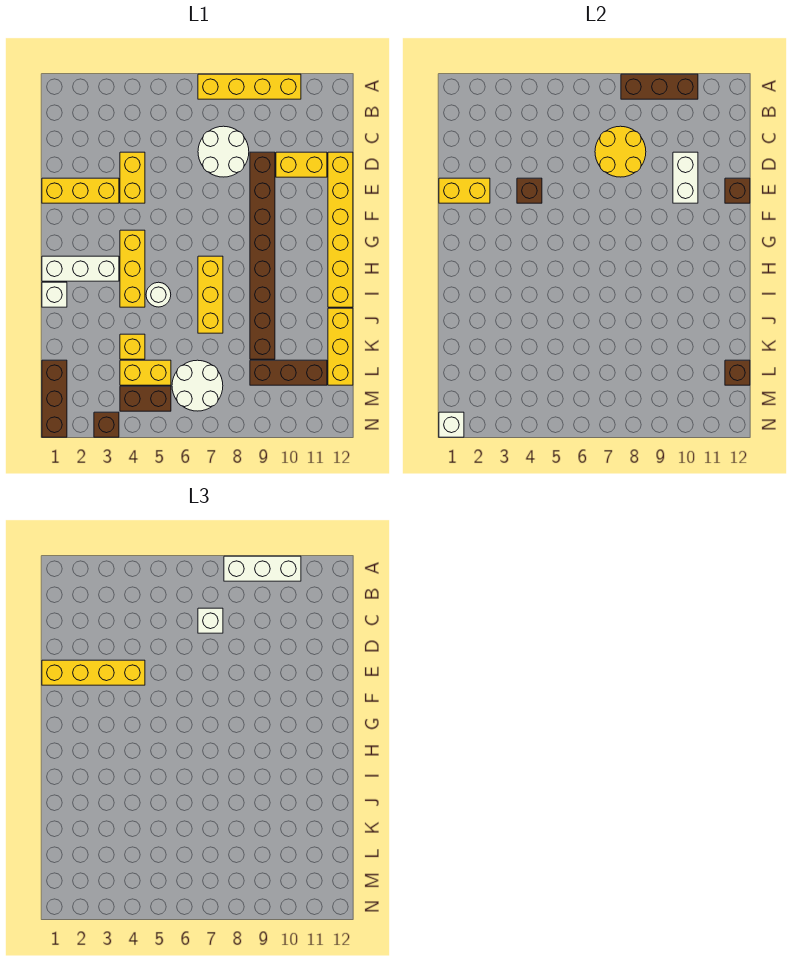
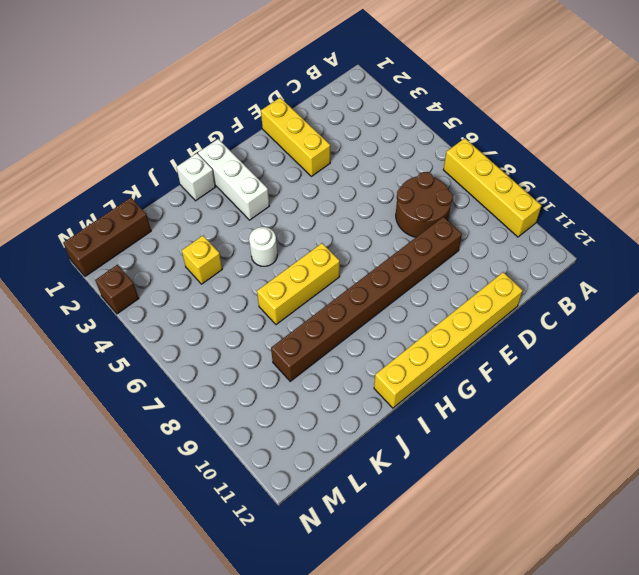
brown 2x2 round brick [396,172,453,237] -> white 2x2 round brick [198,126,249,177]
none -> yellow 1x2 brick [120,152,145,203]
none -> yellow 1x2 brick [276,152,327,177]
none -> yellow 1x3 brick [120,230,145,307]
none -> yellow 1x3 brick [328,308,353,385]

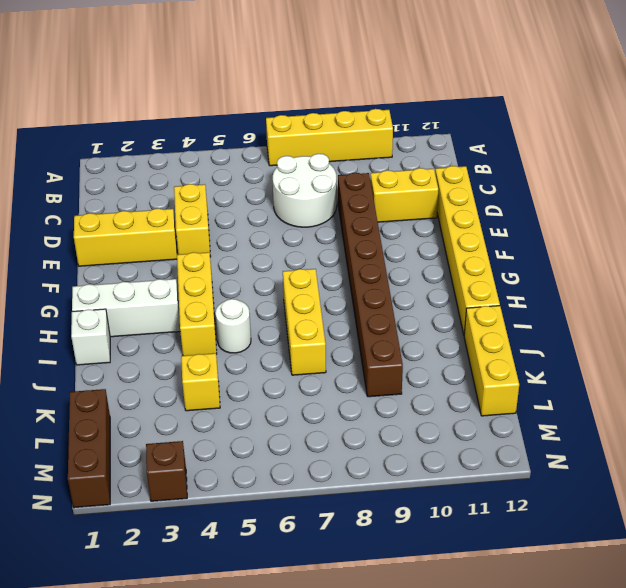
none -> yellow 1x2 brick [120,360,171,385]
none -> white 2x2 round brick [172,360,223,411]
none -> brown 1x3 brick [250,360,327,385]
none -> brown 1x2 brick [120,386,171,411]

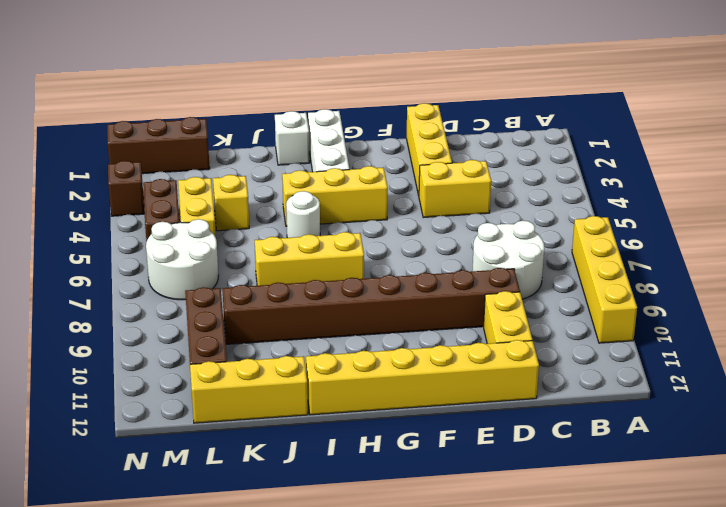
none -> brown 1x3 brick [621,74,698,99]
none -> yellow 2x2 round brick [595,126,646,177]
none -> white 1x2 brick [673,152,698,203]
none -> yellow 1x2 brick [439,178,490,203]

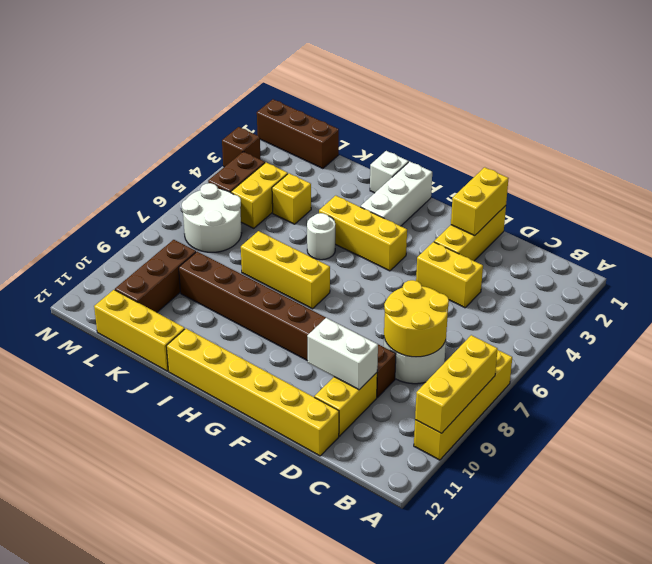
yellow 1x3 brick [415,335,498,433] -> brown 1x3 brick [621,74,698,99]
none -> brown 1x1 brick [517,178,542,203]
none -> brown 1x1 brick [725,178,750,203]
none -> brown 1x1 brick [725,360,750,385]
none -> white 1x1 brick [439,412,464,437]

